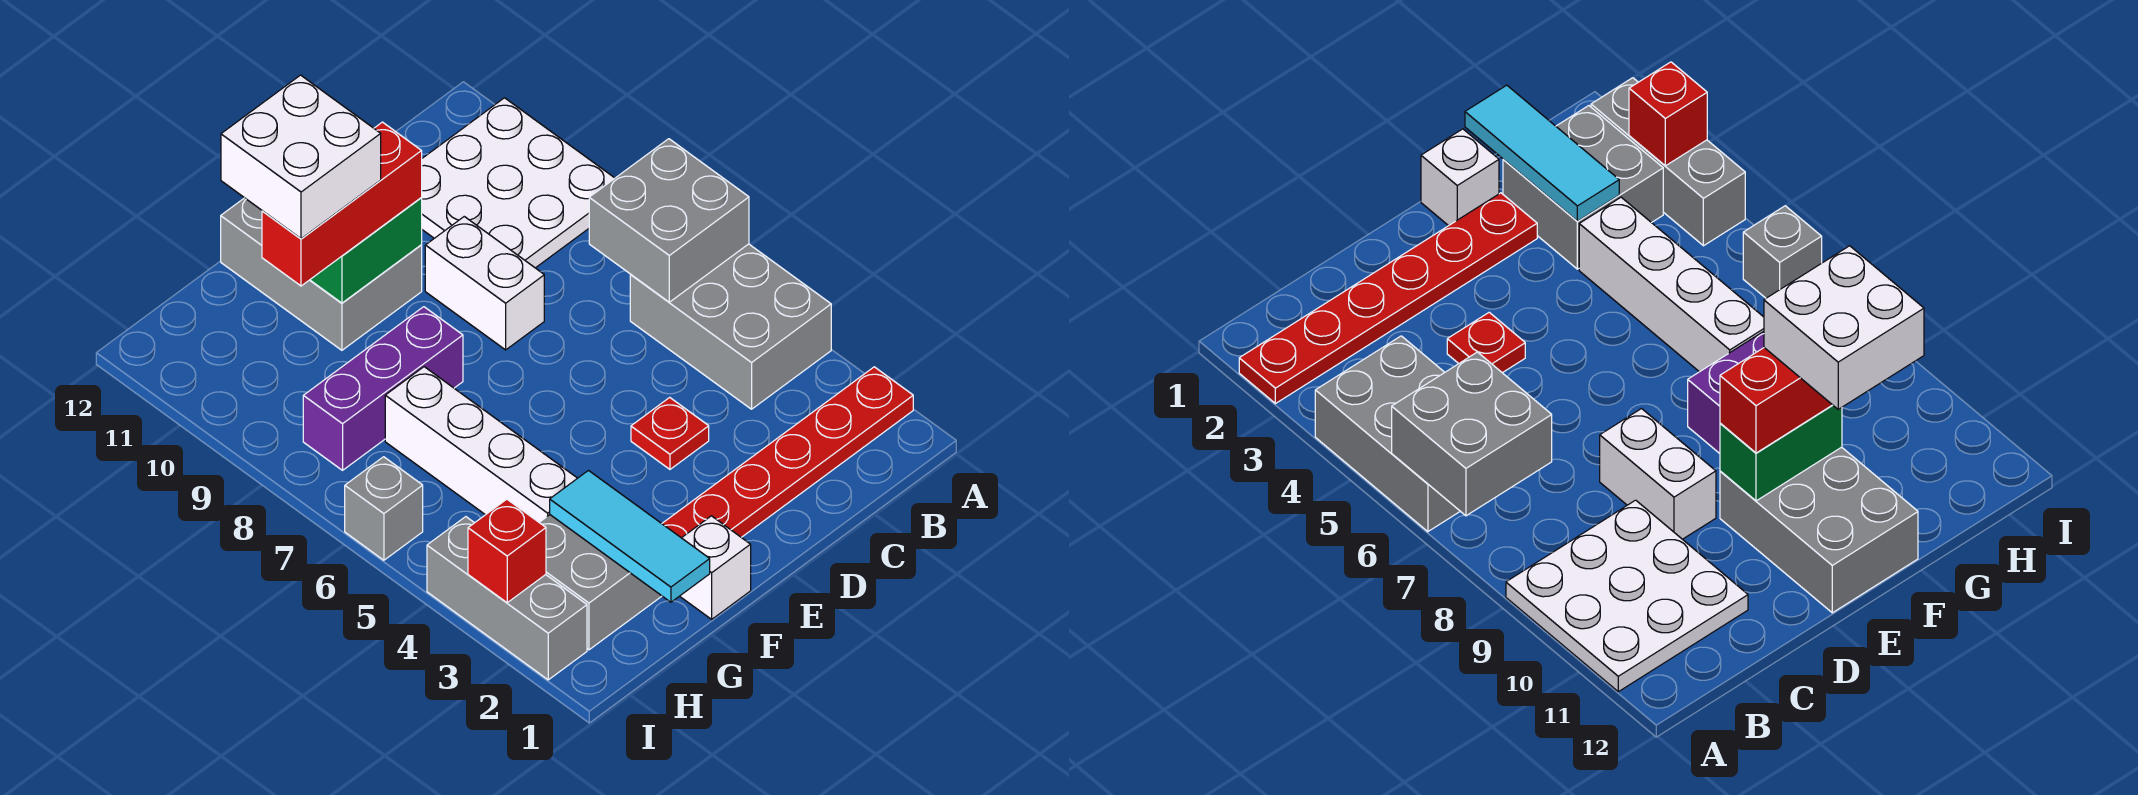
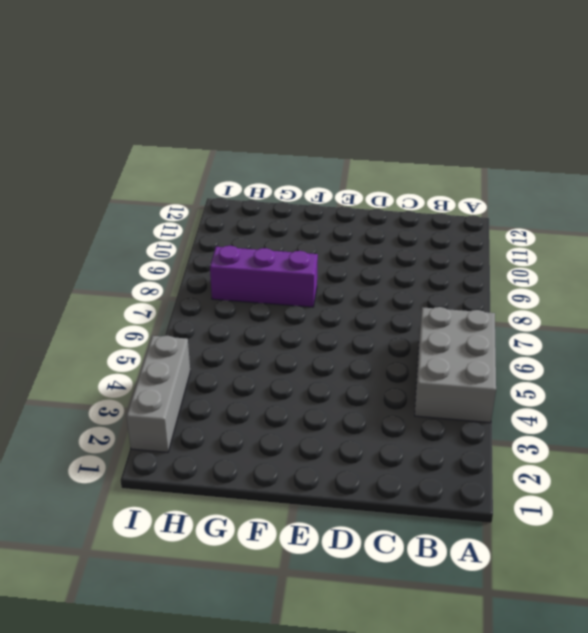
none -> red 1x6 plate [662,367,913,538]
none -> white 3x3 plate [421,98,615,268]
none -> red 1x1 plate [631,397,709,469]

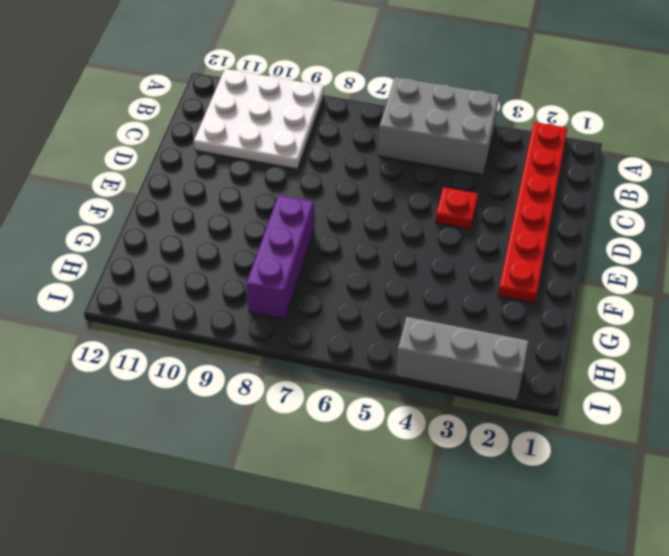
none -> white 1x2 brick [425,217,544,350]
none -> grey 2x3 brick [221,198,422,350]
none -> white 1x1 brick [680,516,751,619]

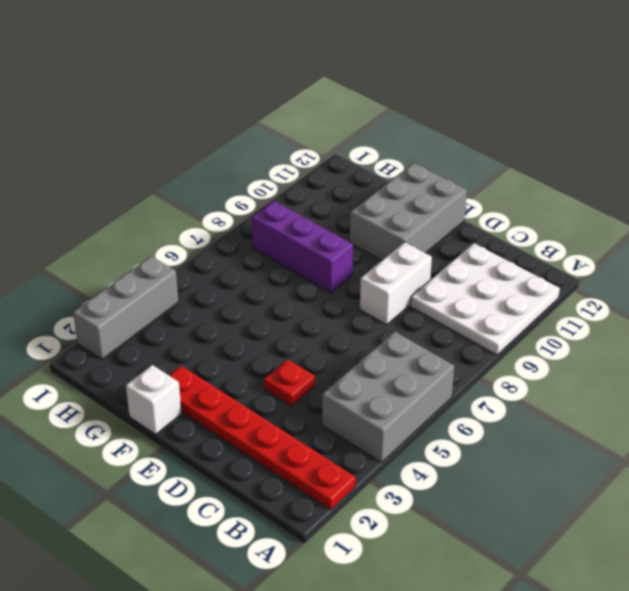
none -> grey 2x2 brick [539,515,661,650]
none -> white 1x4 brick [385,367,577,522]
none -> grey 1x1 brick [345,457,423,560]

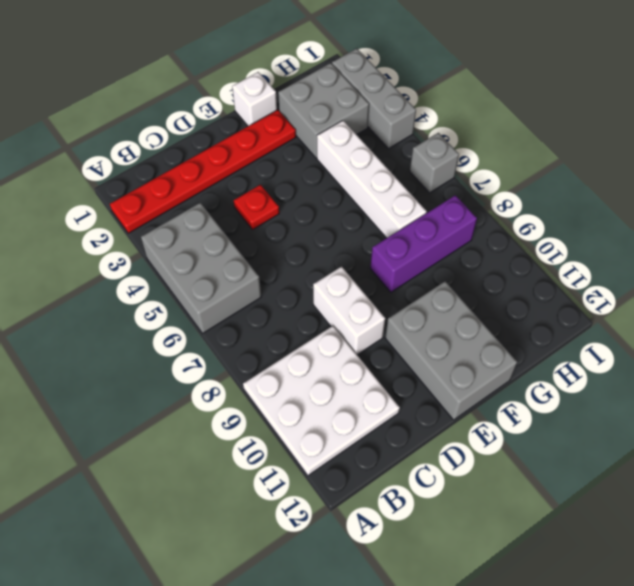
none -> grey 2x2 brick [589,139,749,302]
none -> green 1x2 brick [310,198,422,303]
none -> cyan 1x3 tile [550,471,710,602]

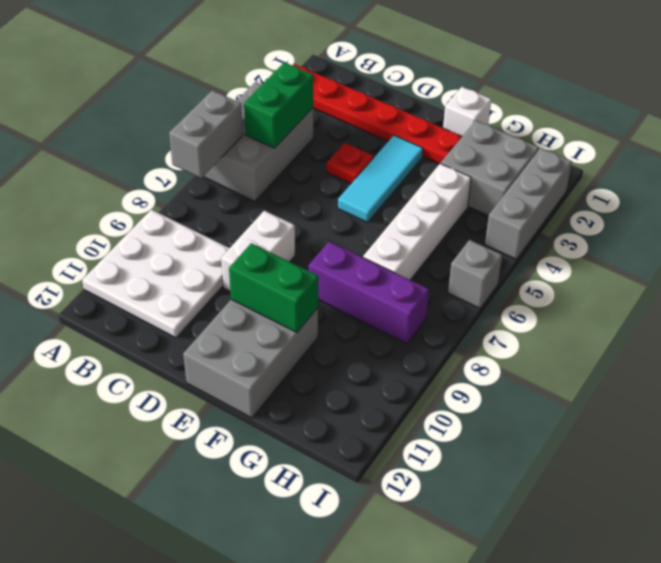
grey 1x2 brick [169,90,243,178] -> grey 2x2 brick [589,139,749,302]
green 1x2 brick [244,62,313,148] -> none
cyan 1x3 tile [338,135,423,222] -> cyan 1x3 tile moved to [550,471,710,602]
none -> red 1x1 brick [468,499,546,603]
none -> red 1x3 brick [262,122,422,286]
none -> white 2x2 brick [221,75,381,239]

